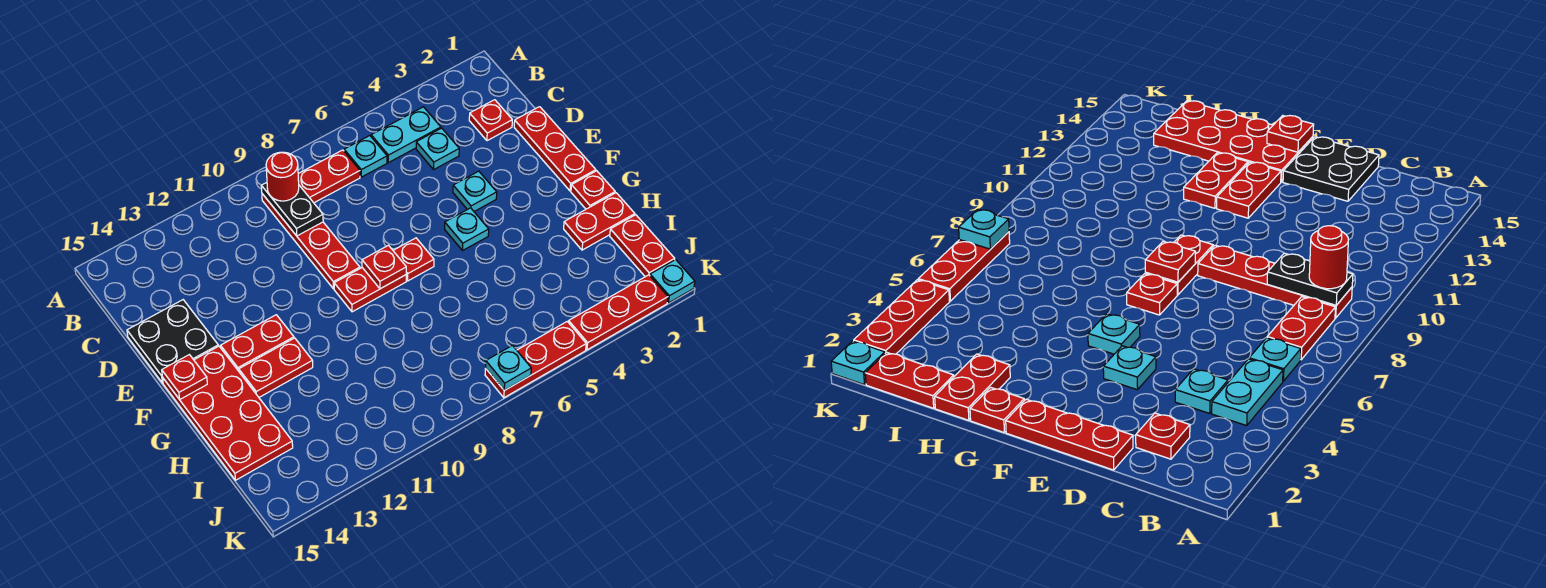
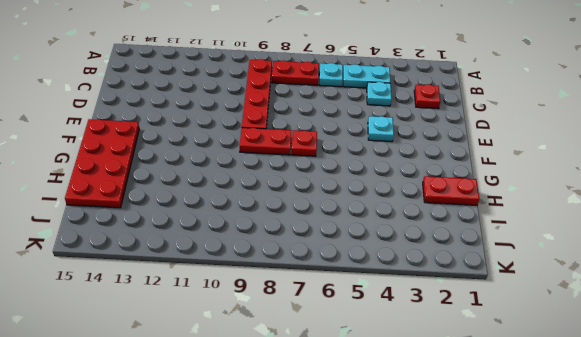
none -> red 1x3 plate [514,107,596,191]
none -> black 2x2 plate [127,300,218,383]
none -> cyan 1x1 plate [445,208,489,250]

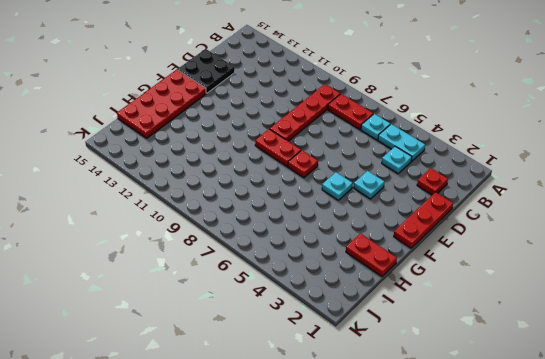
none -> red 1x2 plate [221,315,294,371]
none -> red 1x1 plate [571,171,615,209]
none -> red 1x2 plate [239,338,313,397]

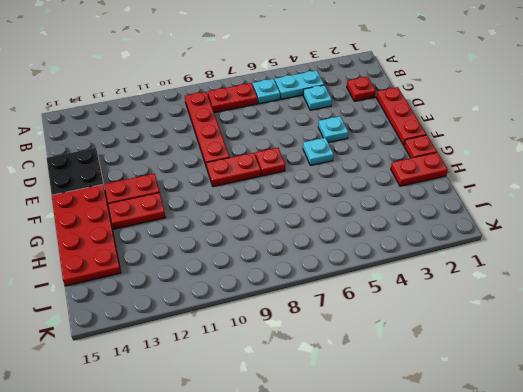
none -> red 1x2 plate [610,215,675,277]
none -> cyan 1x1 plate [650,260,695,303]
none -> red 1x3 plate [569,275,668,350]

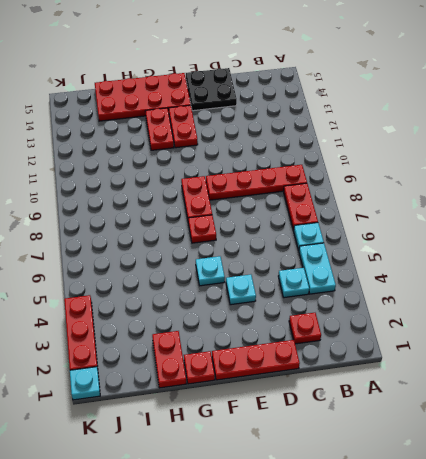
none -> red 1x2 plate [610,215,675,277]
none -> red 1x3 plate [485,322,586,398]
none -> black 1x2 plate [261,183,323,236]

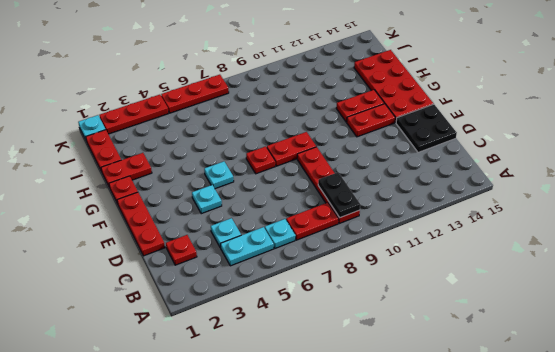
none -> red 1x1 plate [362,245,406,289]
none -> red 1x1 plate [162,355,207,399]
none -> cyan 1x1 plate [485,346,531,390]

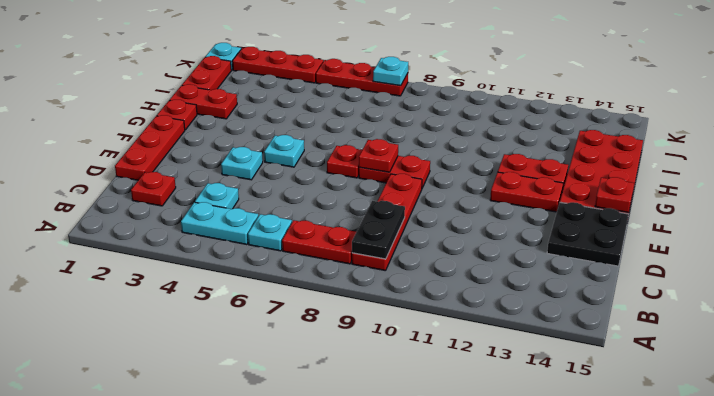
none -> red 1x1 round brick [266,152,299,201]

